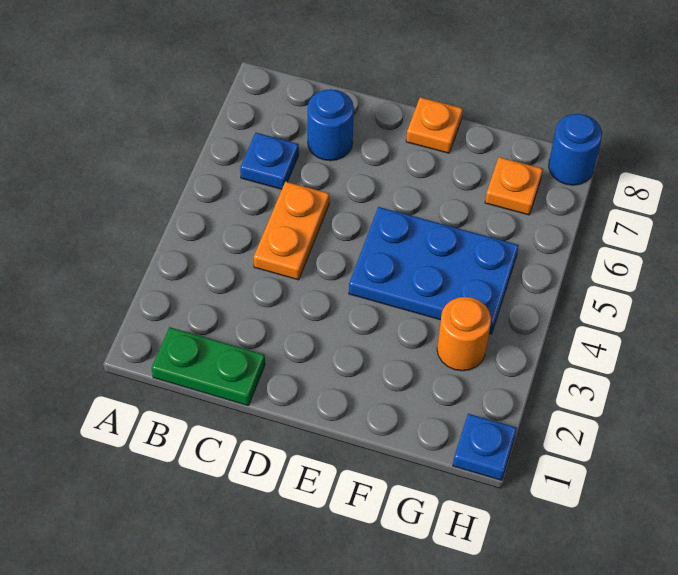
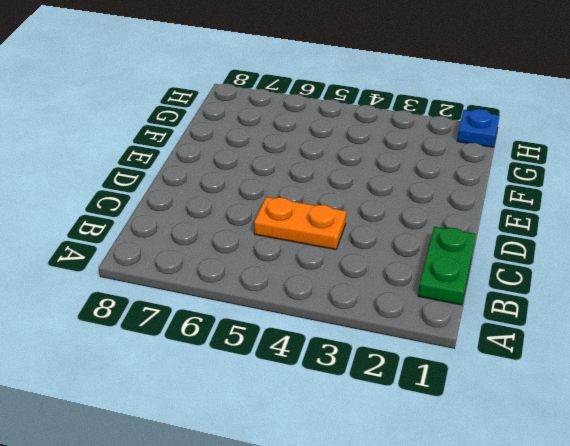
none -> blue 1x1 plate [240,133,299,189]
none -> blue 1x1 round brick [308,89,354,161]

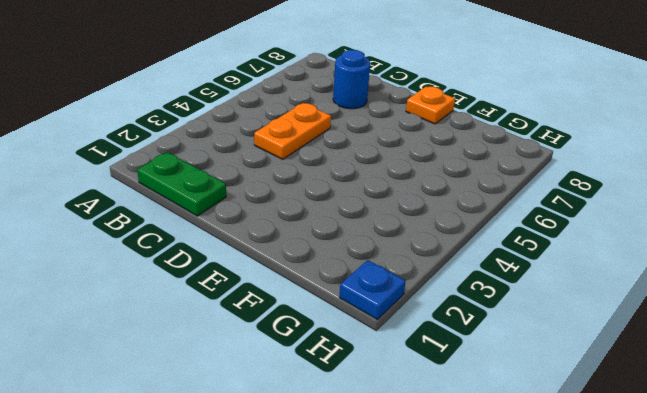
none -> blue 1x1 plate [240,133,299,189]
none -> blue 2x3 plate [349,207,519,334]

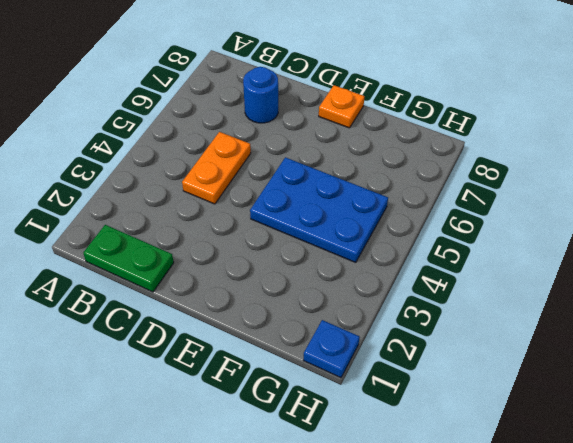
none -> blue 1x1 plate [240,133,299,189]
none -> orange 1x1 round brick [437,297,491,371]

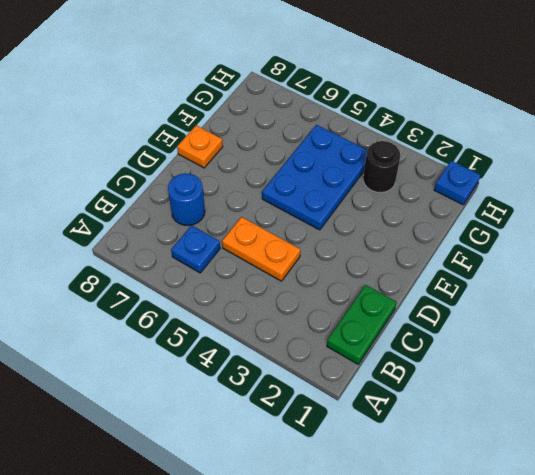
black 1x1 round brick [363,141,400,192] -> orange 1x1 round brick [437,297,491,371]
none -> orange 1x1 plate [485,157,543,215]
none -> blue 1x1 round brick [549,114,602,185]

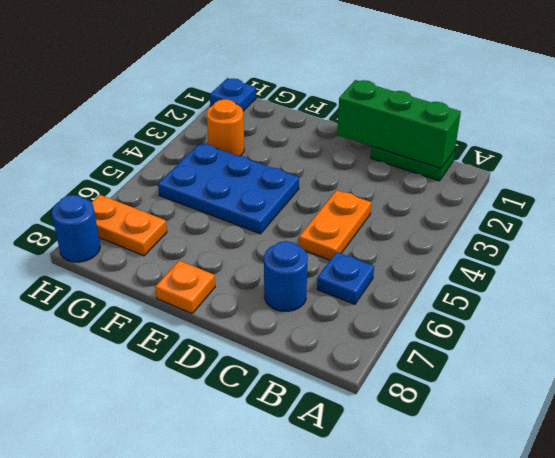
green 1x3 brick [337,80,461,168] -> none
orange 1x2 plate [92,195,167,256] -> orange 1x1 plate [485,157,543,215]

